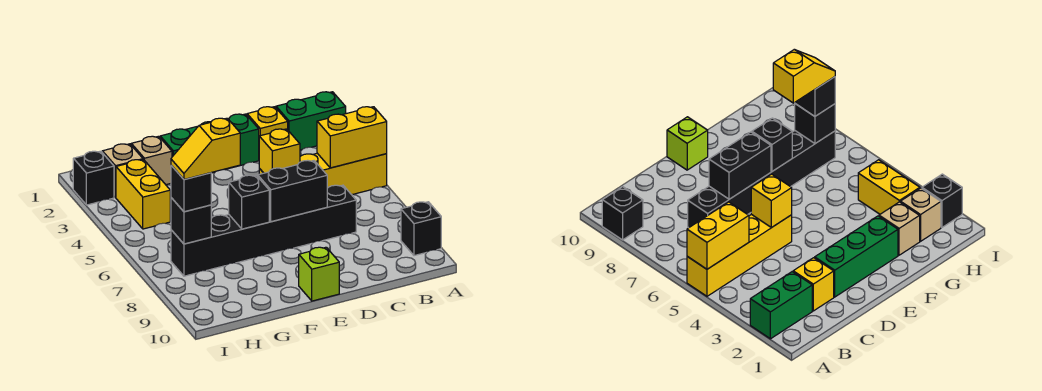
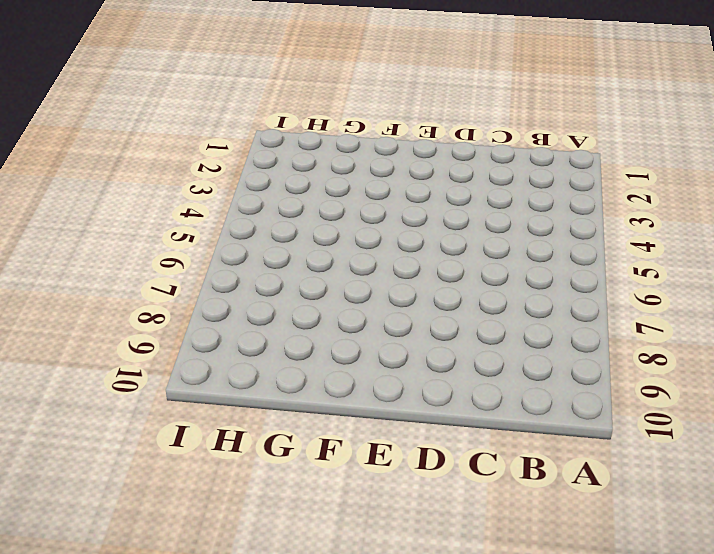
none -> green 1x2 brick [276,92,346,150]
none -> yellow 1x4 brick [259,153,387,194]
none -> black 1x1 brick [401,202,441,256]

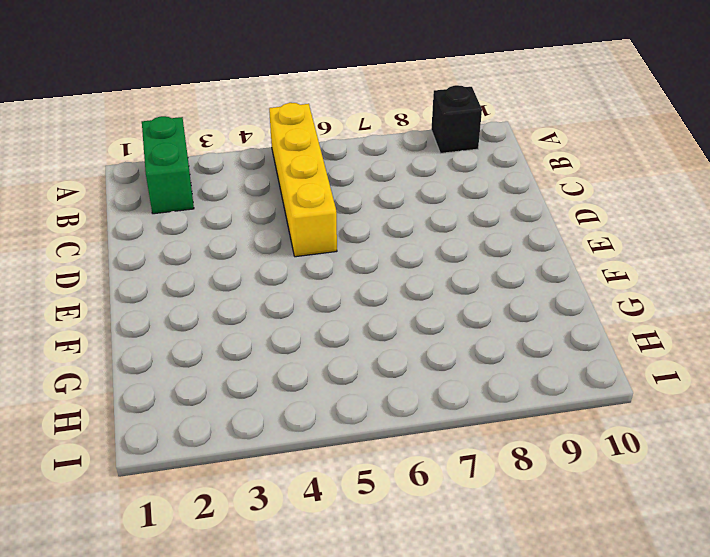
none -> yellow 1x1 brick [247,107,288,136]
none -> black 1x6 brick [171,185,356,276]
none -> green 1x3 brick [160,114,259,173]

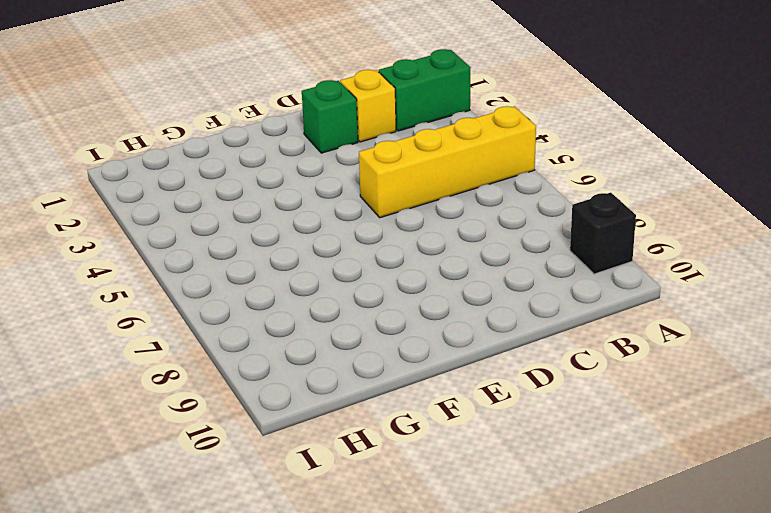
green 1x1 brick [302,80,358,153] -> green 1x3 brick [160,114,259,173]
none -> black 1x6 brick [171,185,356,276]
none -> lime 1x1 brick [299,247,339,301]
none -> tan 1x1 brick [131,136,172,184]

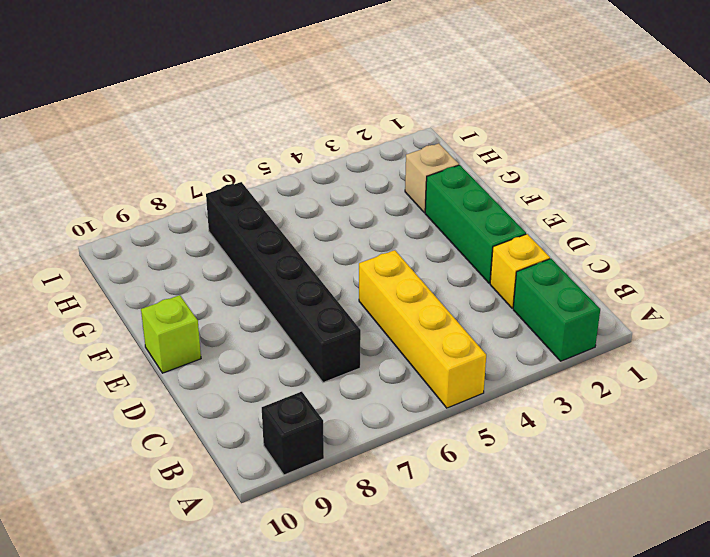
none -> tan 1x1 brick [102,144,143,198]
none -> yellow 1x2 brick [116,160,170,229]
none -> black 1x1 brick [73,151,114,205]

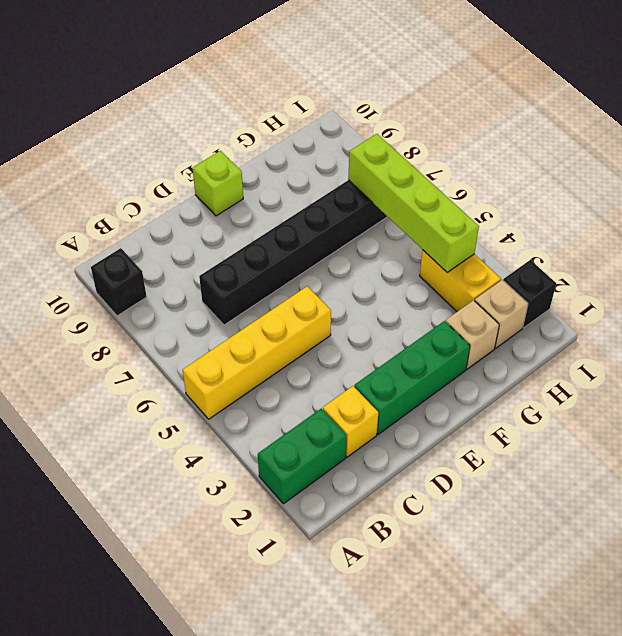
lime 1x4 brick [348,134,479,272] -> black 1x1 brick [171,198,211,244]
none -> yellow 1x2 brick [317,107,387,168]
none -> yellow 1x1 brick [259,129,300,173]
none -> black 1x2 brick [258,160,327,222]

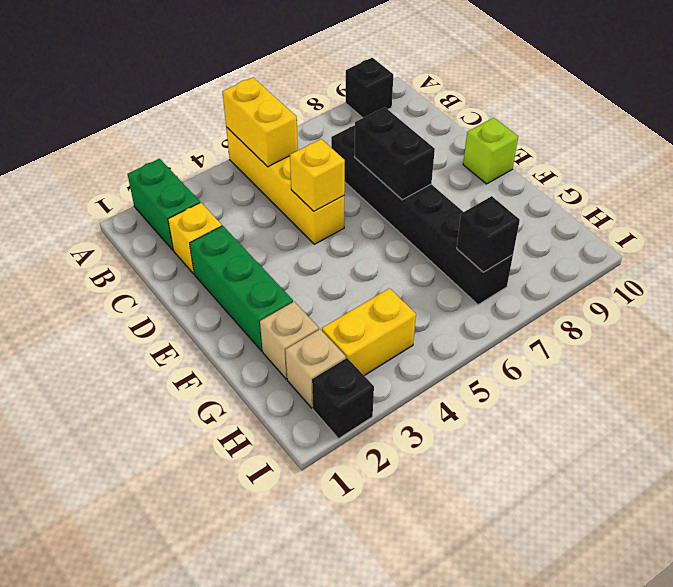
none -> black 1x1 brick [229,175,269,229]
none -> black 1x1 brick [171,165,211,212]
none -> yellow 1x2 slope [171,118,240,179]

